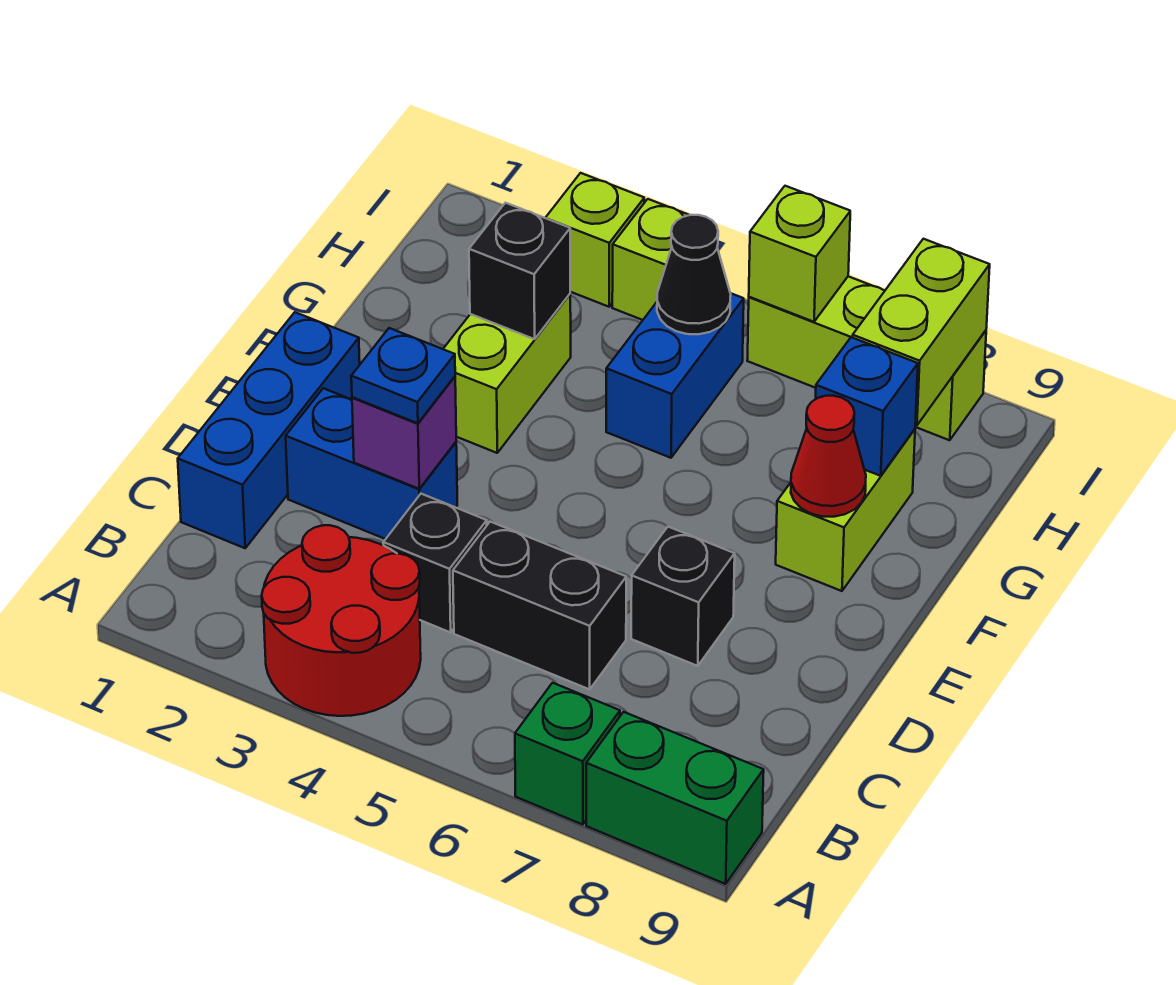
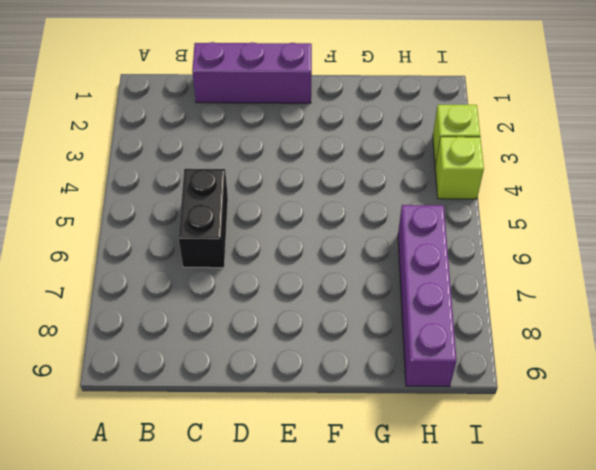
purple 1x3 brick [192,42,312,103] -> blue 1x3 brick [178,312,360,548]
purple 1x4 brick [398,205,457,387] -> none
none -> red 2x2 round brick [262,525,421,716]
none -> green 1x1 brick [515,683,620,825]
none -> green 1x2 brick [586,712,764,884]

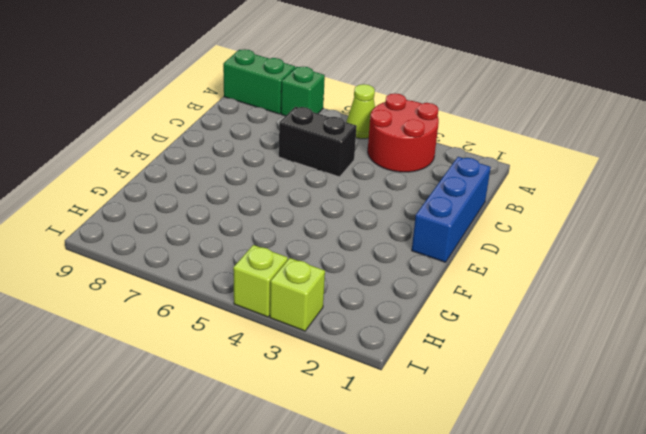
lime 1x1 cone [347,84,375,139] -> none
none -> black 1x1 brick [383,494,487,632]
none -> blue 1x2 brick [286,388,457,539]
none -> black 1x1 brick [631,527,735,666]

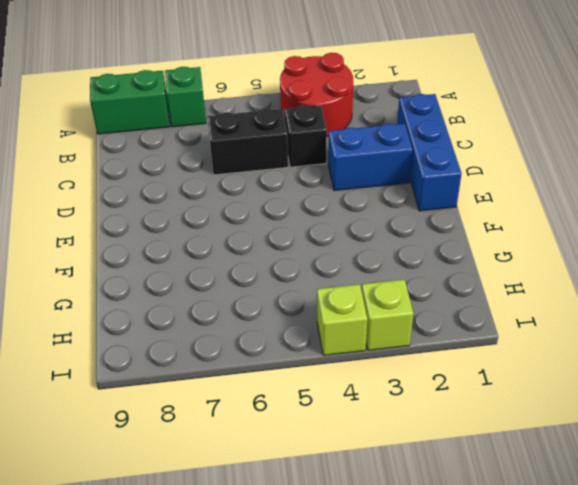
none -> black 1x1 brick [631,527,735,666]
none -> lime 1x2 brick [443,294,571,453]
none -> lime 1x2 brick [776,429,915,591]

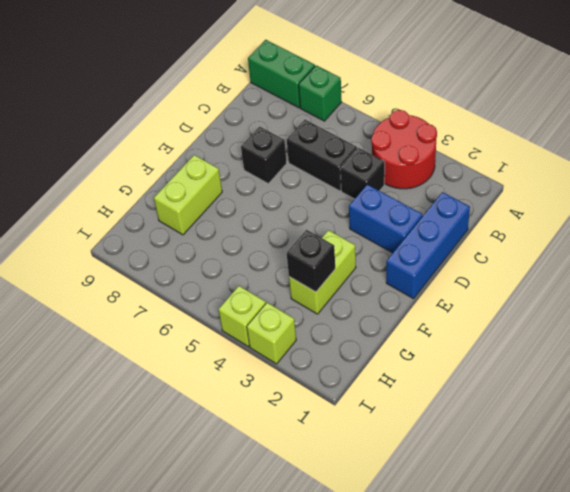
none -> blue 1x2 brick [606,293,744,458]
none -> lime 1x3 brick [747,276,986,440]
none -> purple 1x1 brick [352,376,456,489]

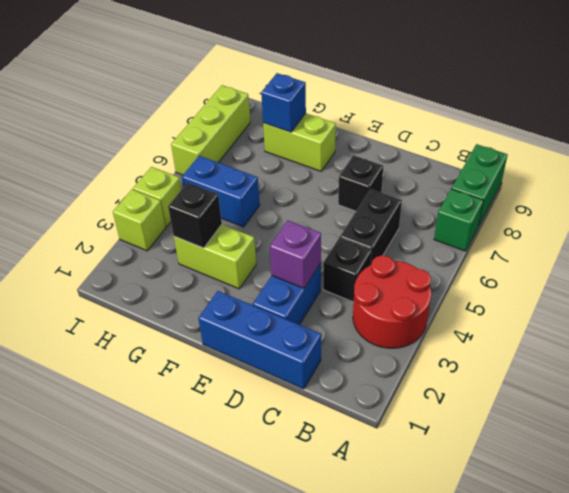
none -> red 1x1 cone [791,396,866,517]
none -> black 1x1 cone [657,215,731,334]
none -> lime 1x2 brick [853,239,990,426]

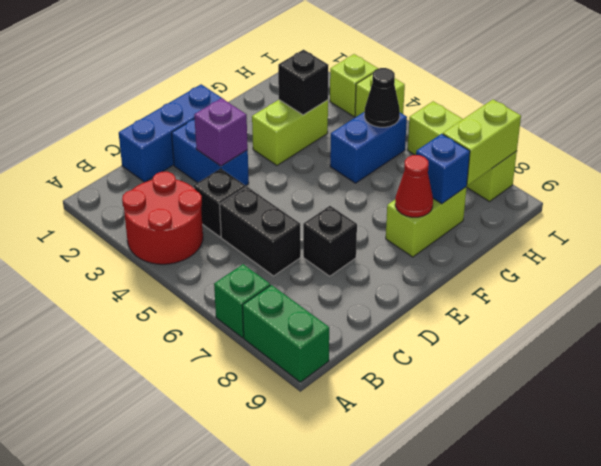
none -> lime 1x1 brick [749,186,850,322]
none -> blue 1x1 plate [351,328,455,423]

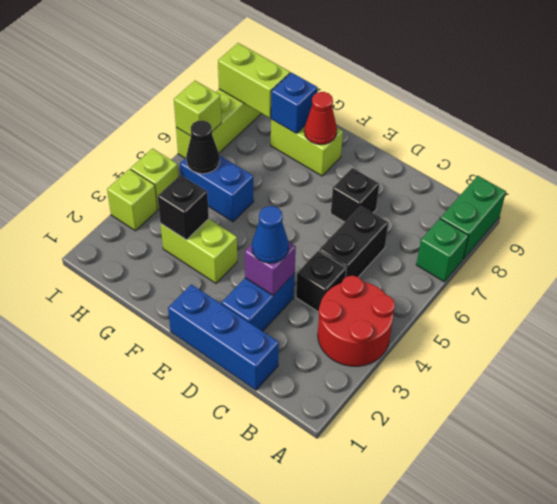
blue 1x1 cone [252,206,289,263] -> blue 1x1 plate [351,328,455,423]

